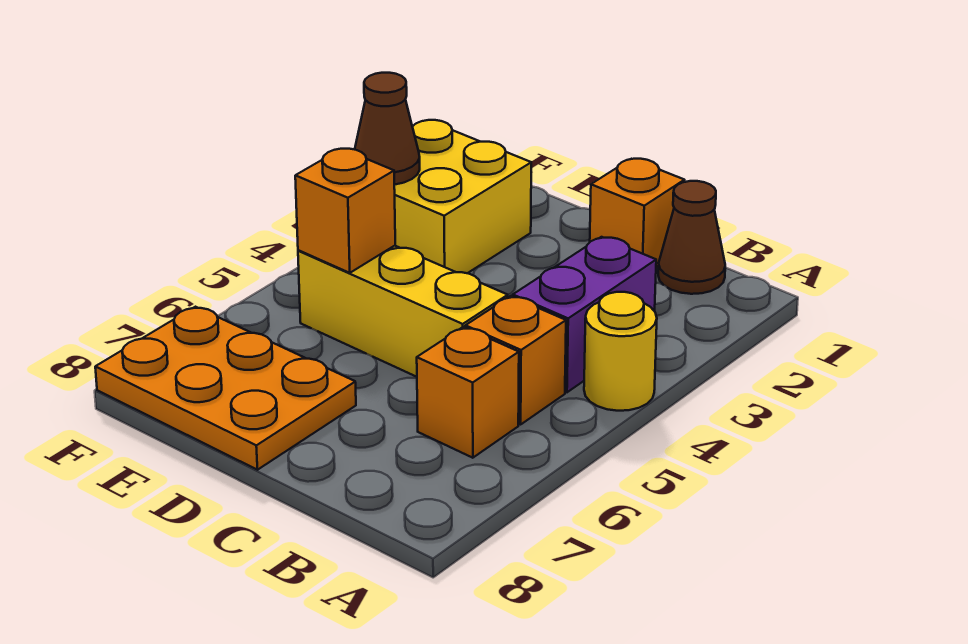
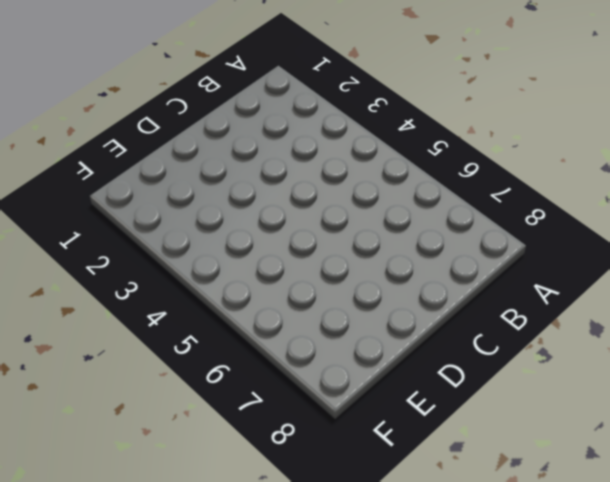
none -> yellow 1x1 round brick [584,292,657,411]
none -> brown 1x1 cone [658,181,725,294]

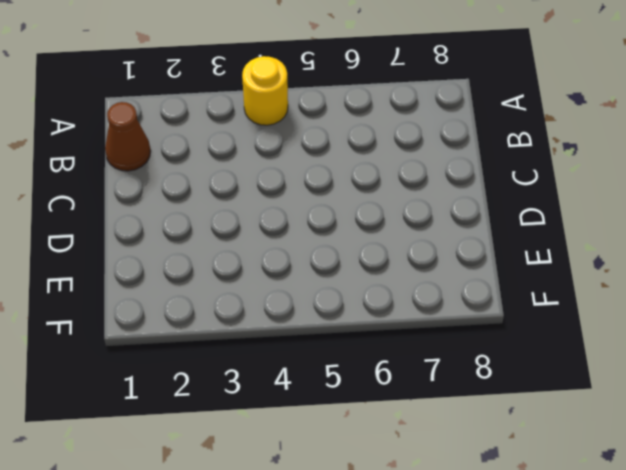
none -> purple 1x2 brick [513,237,656,392]
none -> orange 1x1 brick [465,296,566,425]

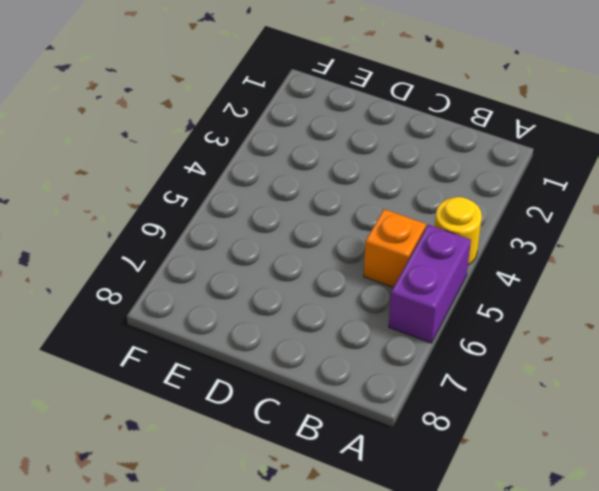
purple 1x2 brick [389,225,471,343] -> purple 1x2 brick moved to [513,237,656,392]
none -> brown 1x1 cone [658,181,725,294]
none -> orange 1x1 brick [417,327,519,458]

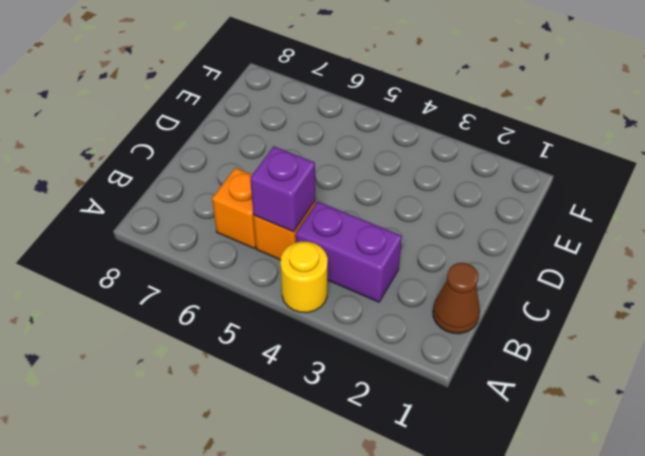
purple 1x1 brick [250,146,315,232] -> none
none -> orange 1x1 brick [590,159,685,268]
none -> yellow 1x3 brick [298,246,508,377]

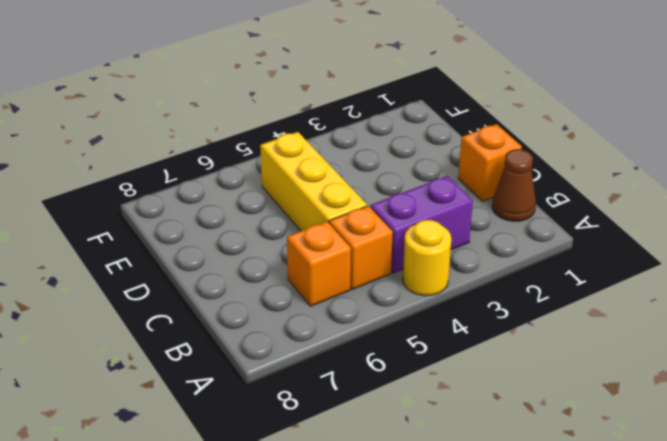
none -> orange 2x3 plate [95,307,356,470]
none -> yellow 2x2 brick [394,120,531,273]

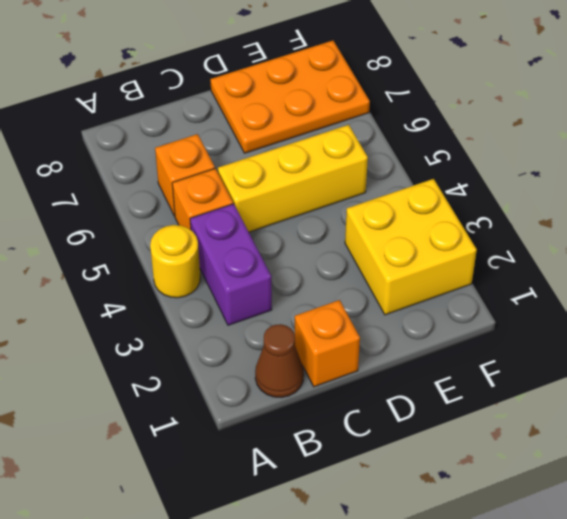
none -> orange 1x1 brick [295,149,395,273]
none -> brown 1x1 cone [355,73,420,185]

